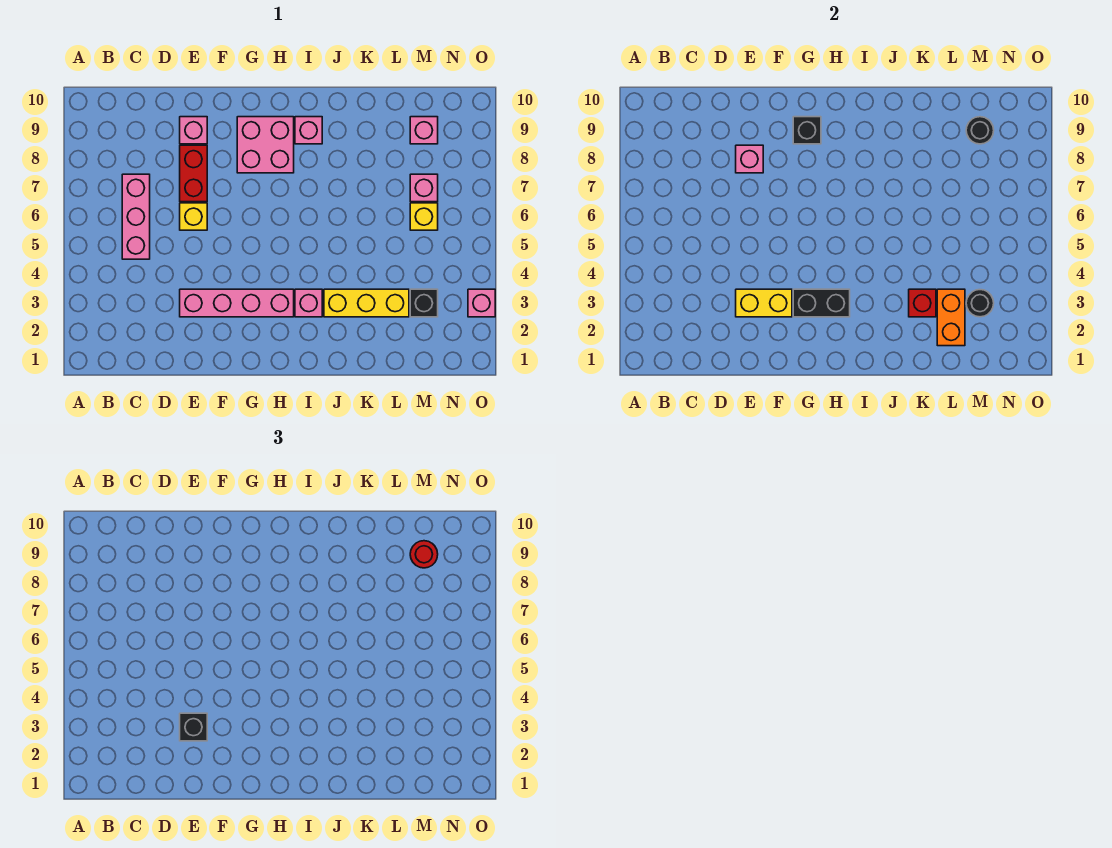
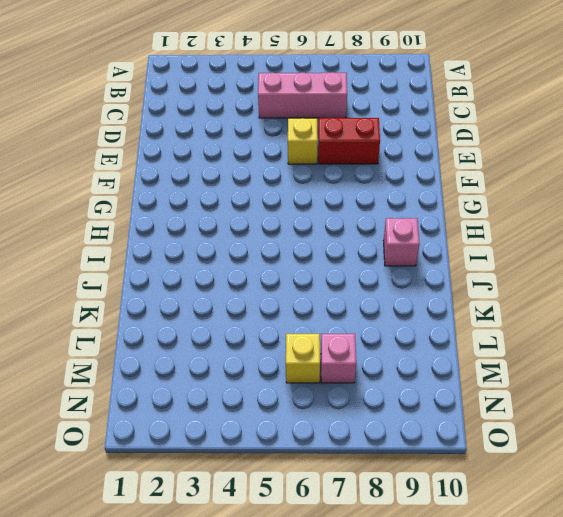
none -> pink 1x4 brick [180,289,294,317]
none -> pink 1x1 brick [180,117,207,144]
none -> pink 2x2 brick [237,117,294,173]

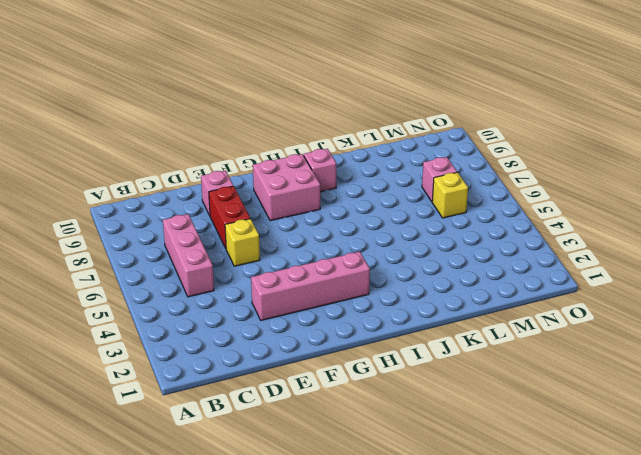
none -> pink 1x1 brick [295,289,322,317]
none -> yellow 1x3 brick [324,289,409,317]
none -> black 1x1 brick [410,289,438,317]

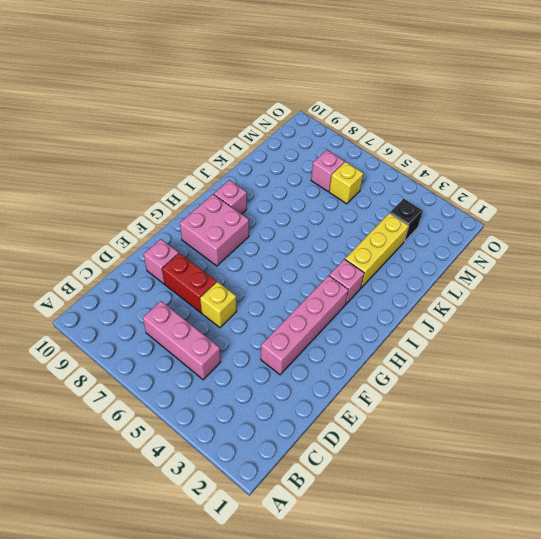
none -> pink 1x1 brick [410,117,438,144]
none -> pink 1x1 brick [468,289,495,317]
none -> yellow 1x2 brick [736,289,792,317]

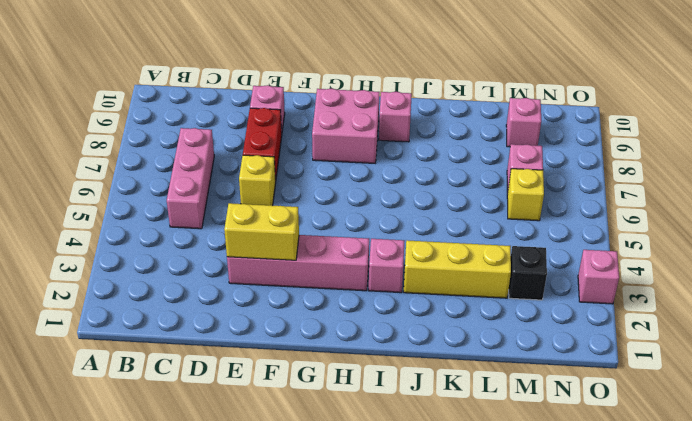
none -> pink 1x1 brick [736,145,763,173]
none -> black 1x2 brick [793,289,850,317]
none -> black 1x1 brick [793,117,821,144]

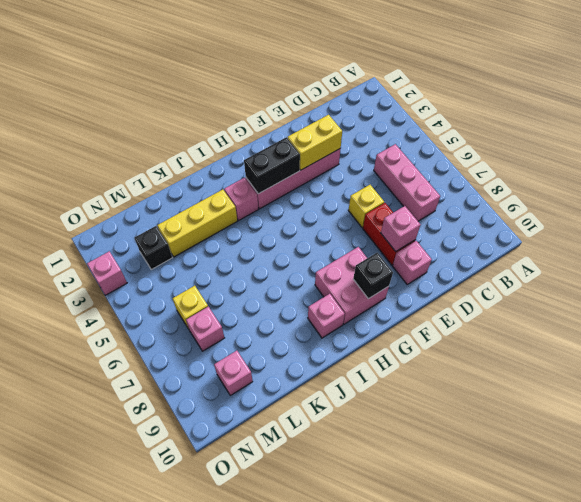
none -> red 1x1 brick [909,289,936,317]
none -> orange 1x2 brick [937,289,965,346]
none -> black 1x1 round brick [966,290,994,317]

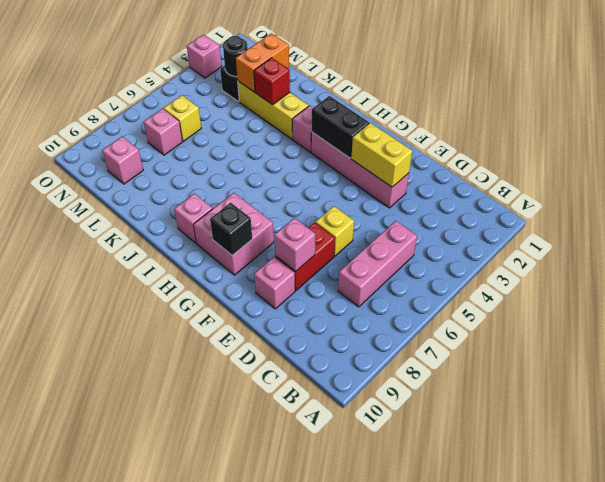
none -> black 1x1 round brick [966,117,994,144]
none -> black 1x1 brick [180,713,207,741]
none -> red 1x1 round brick [410,541,438,568]

